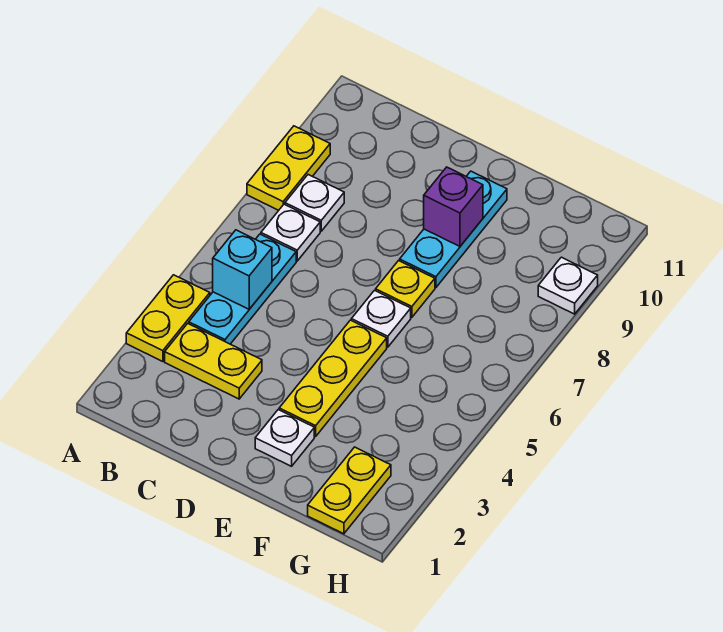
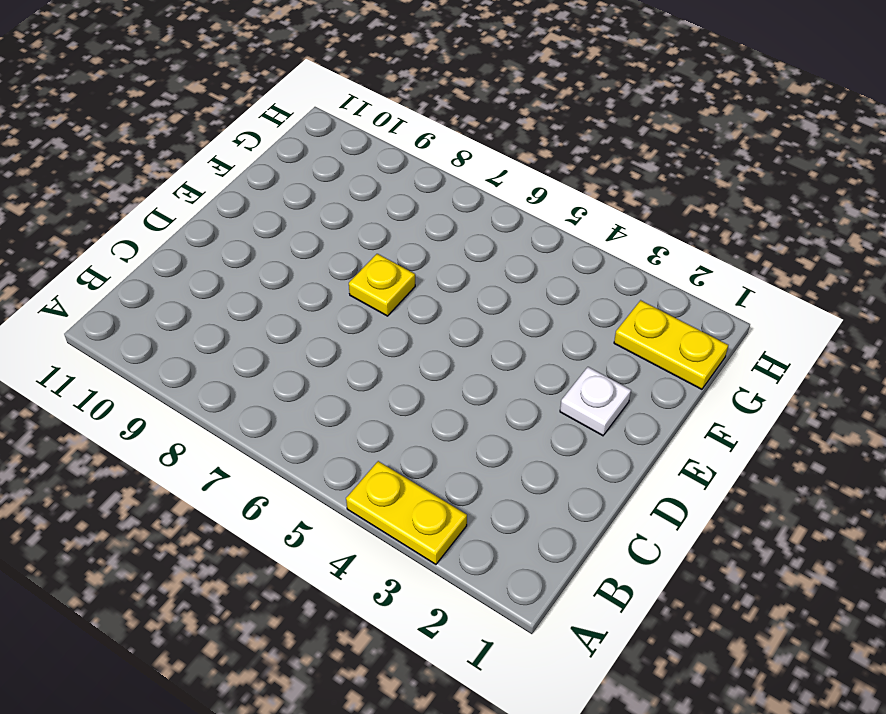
none -> yellow 1x2 plate [247,126,330,210]
none -> yellow 1x2 plate [165,323,262,399]
none -> cyan 1x3 plate [189,234,296,344]

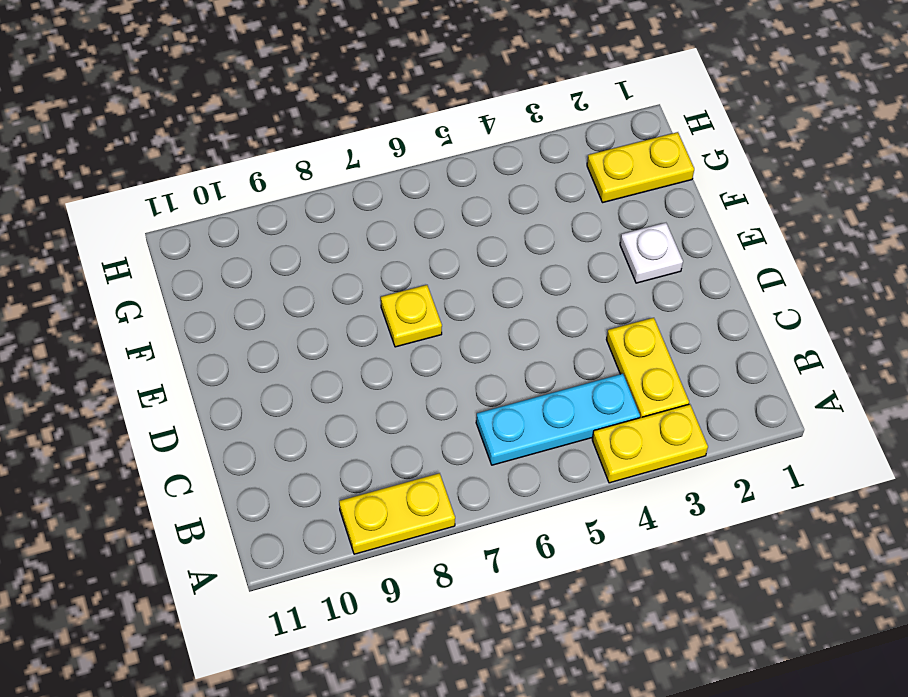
none -> white 1x1 plate [261,204,320,261]
none -> white 1x1 plate [285,175,344,231]
none -> yellow 1x3 plate [279,320,387,437]

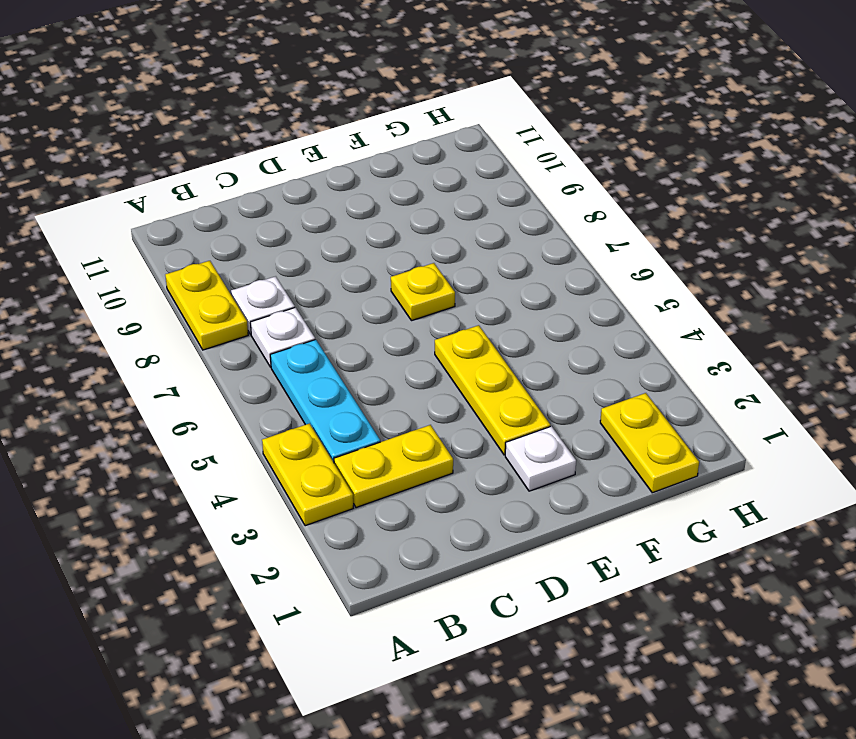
none -> white 1x1 plate [351,290,411,347]
none -> cyan 1x3 plate [400,171,507,288]
none -> white 1x1 plate [538,257,598,314]

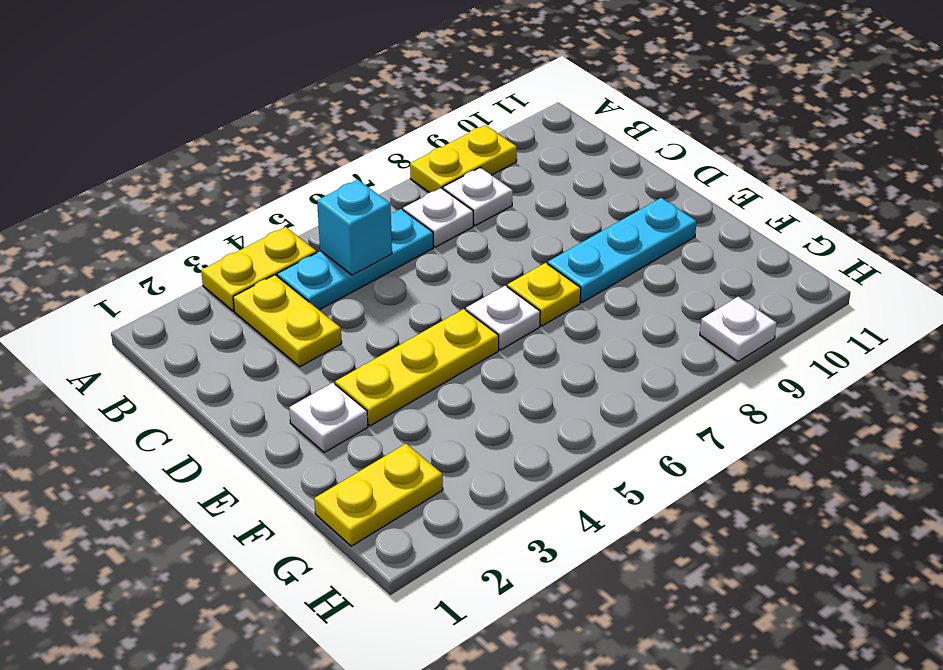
none -> purple 1x1 brick [424,167,483,246]

